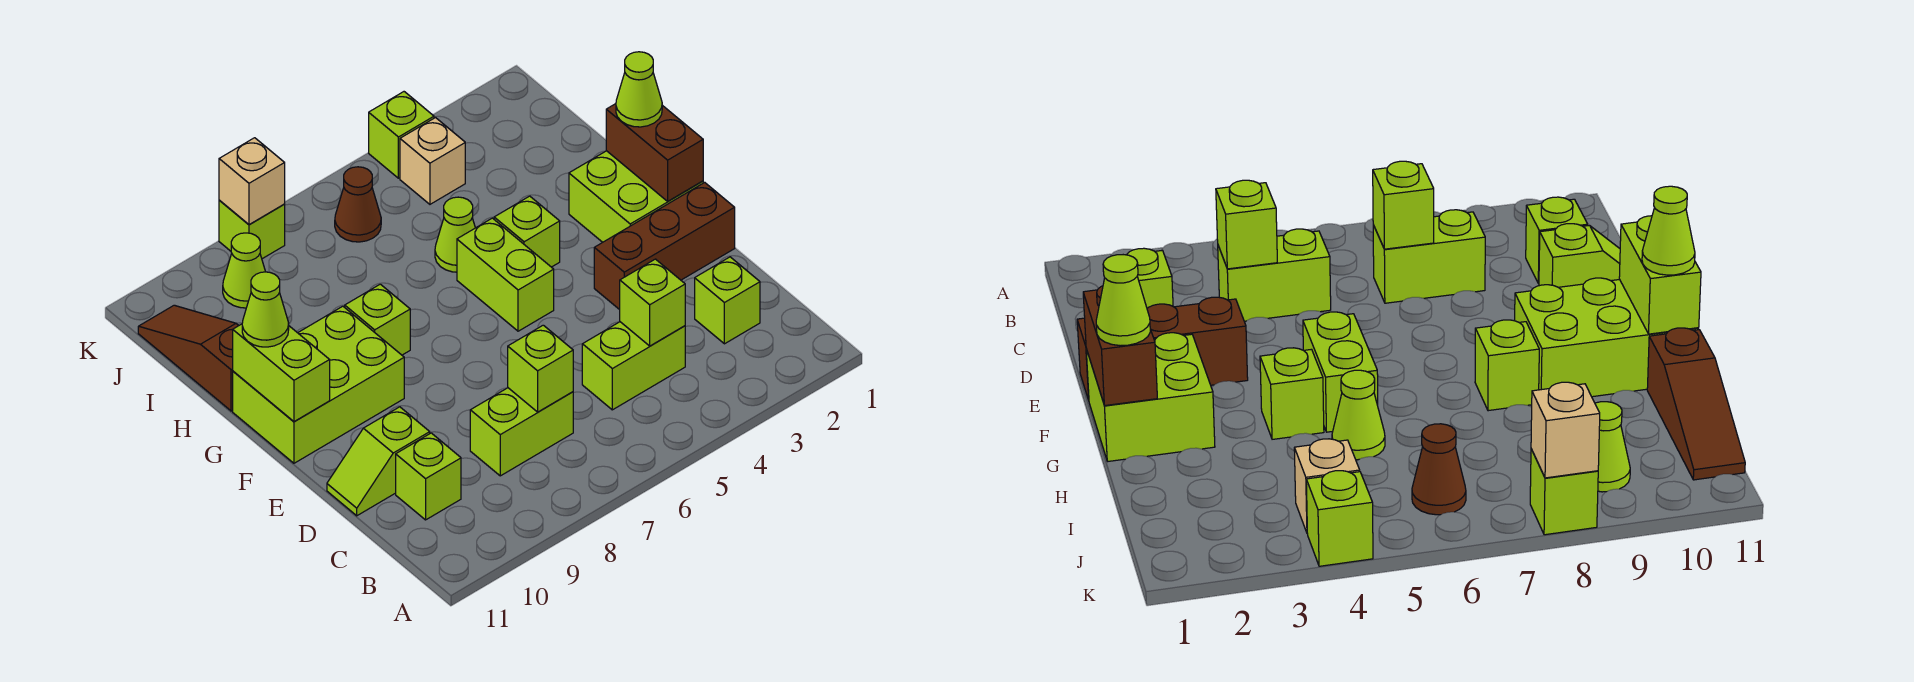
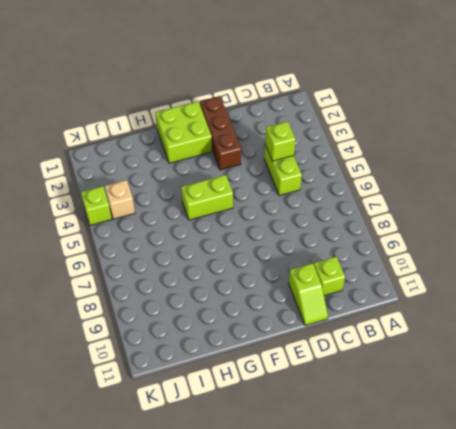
none -> lime 1x1 brick [695,257,760,344]
none -> lime 1x2 brick [470,388,573,476]
none -> lime 2x3 brick [233,306,404,463]

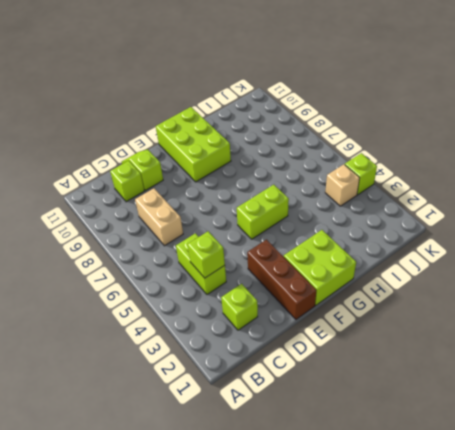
tan 1x2 brick [135,188,183,246] -> lime 1x2 brick [470,388,573,476]
none -> lime 1x1 brick [494,196,560,267]
none -> lime 1x1 brick [345,284,410,355]
none -> lime 1x1 cone [435,197,475,272]

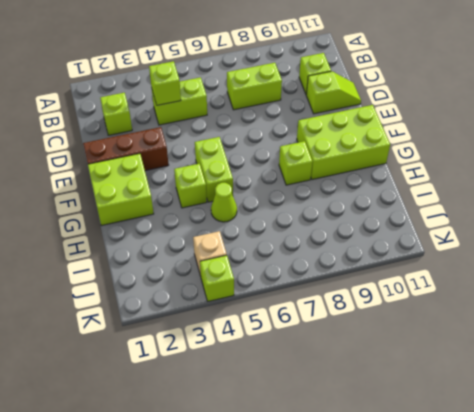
none -> brown 1x3 slope [138,305,239,411]
none -> brown 1x1 cone [335,167,381,242]
none -> lime 1x1 cone [223,233,265,308]

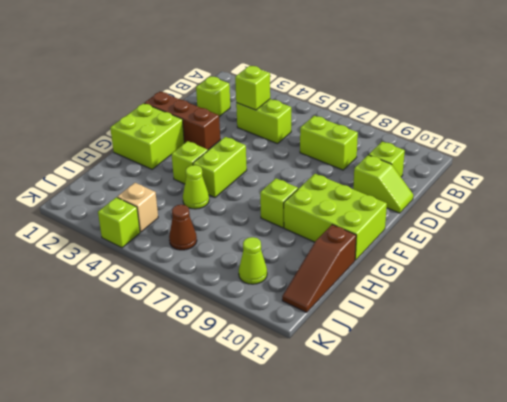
none -> lime 1x1 brick [219,200,285,259]
none -> lime 1x1 brick [508,325,573,412]
none -> brown 1x2 brick [606,104,703,201]

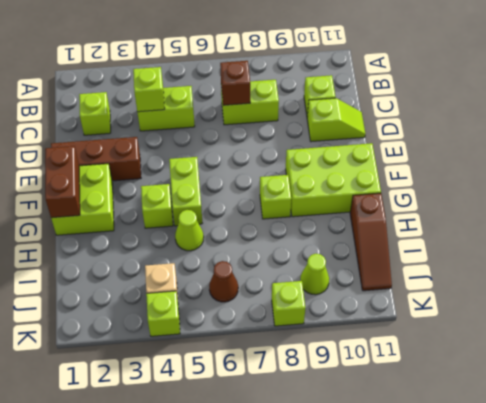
brown 1x1 brick [220,61,250,105] -> lime 1x1 brick [508,325,573,412]
none -> lime 1x2 brick [233,324,330,422]
none -> tan 1x1 brick [219,138,285,225]
none -> lime 1x1 cone [616,52,662,127]

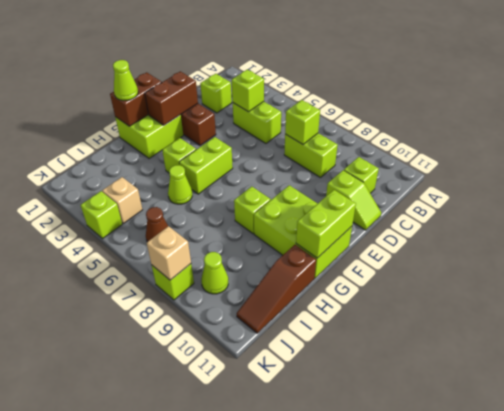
brown 1x2 brick [145,71,198,125] -> none
none -> lime 1x1 cone [242,272,289,347]

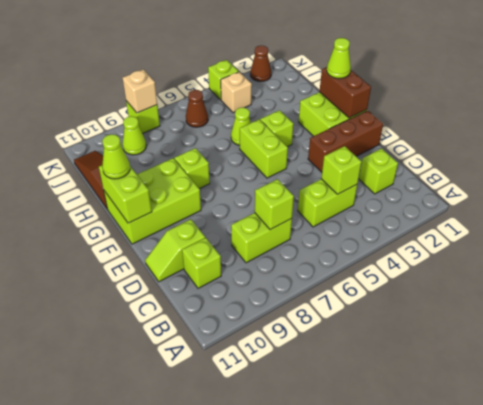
brown 1x1 cone [250,46,271,81] -> none

